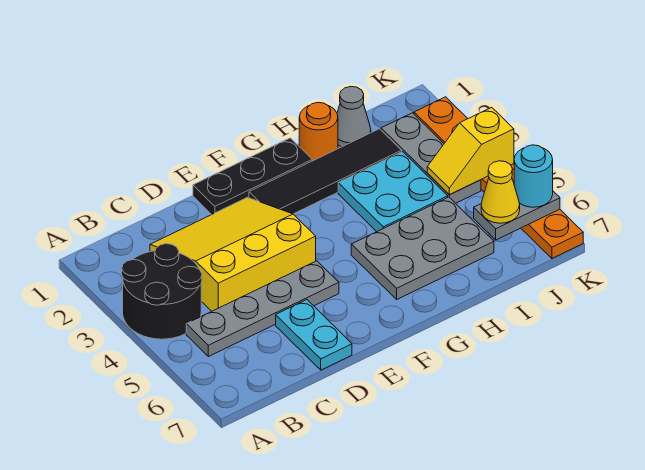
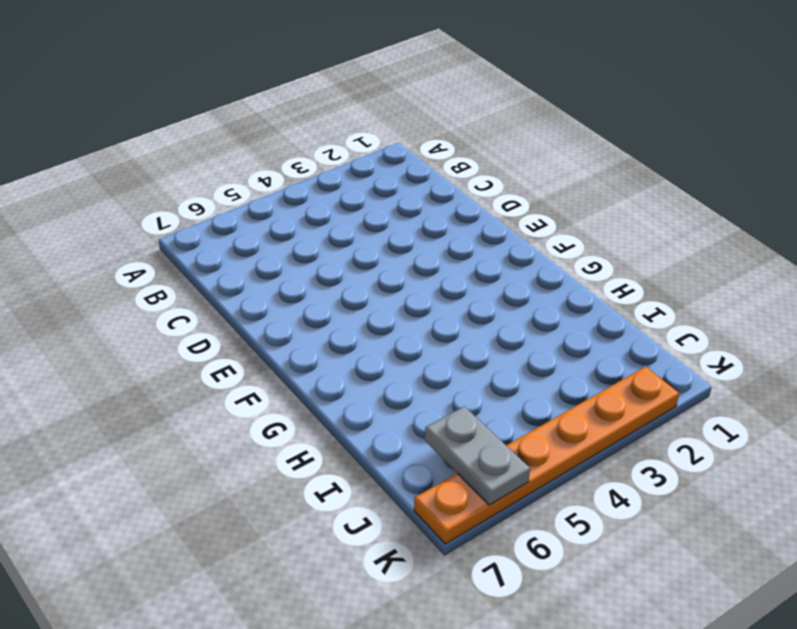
none -> black 2x2 round brick [122,244,202,339]
none -> grey 1x4 plate [186,261,339,357]
none -> yellow 3x3 slope [150,197,316,311]

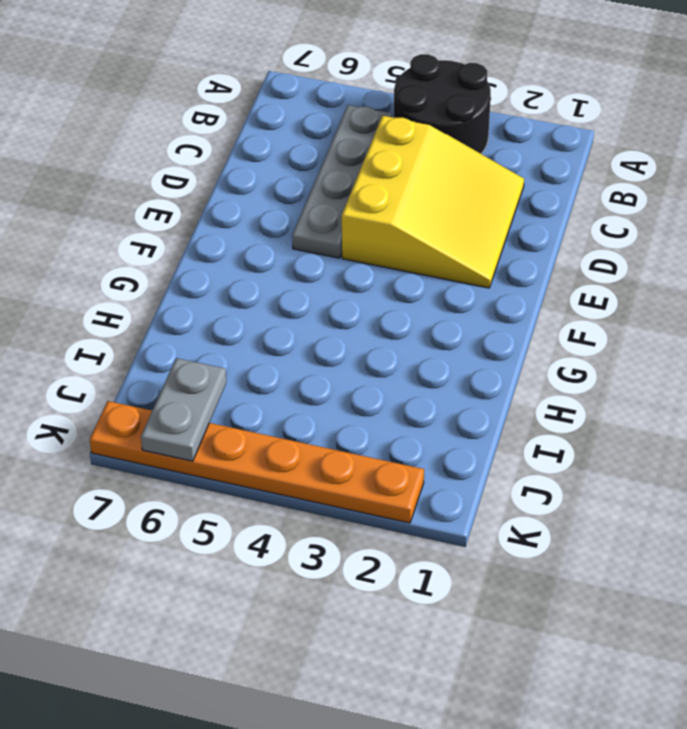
none -> cyan 1x2 plate [276,300,352,370]
none -> black 1x3 plate [193,138,312,215]
none -> black 1x4 tile [249,129,402,214]

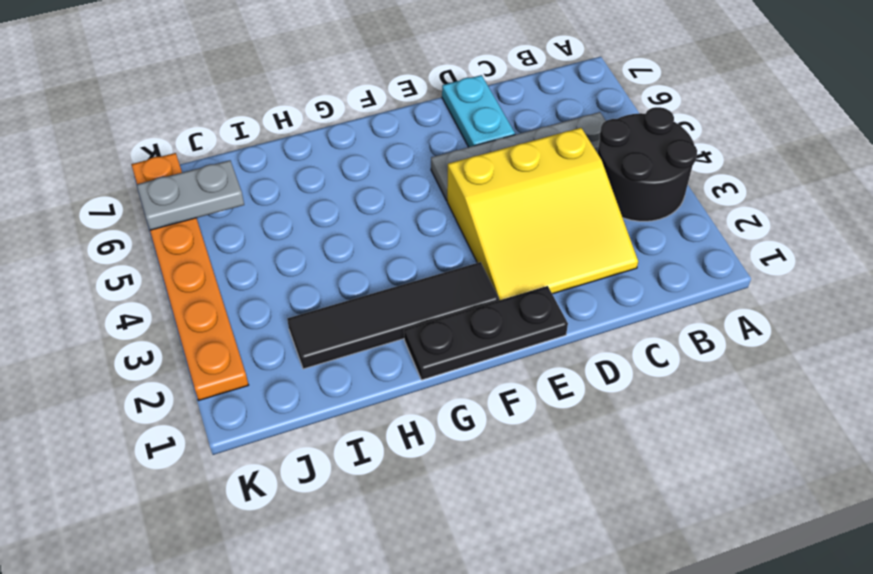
none -> grey 2x3 plate [351,197,494,299]
none -> orange 1x1 round brick [299,102,338,161]
none -> cyan 2x2 plate [338,152,448,232]

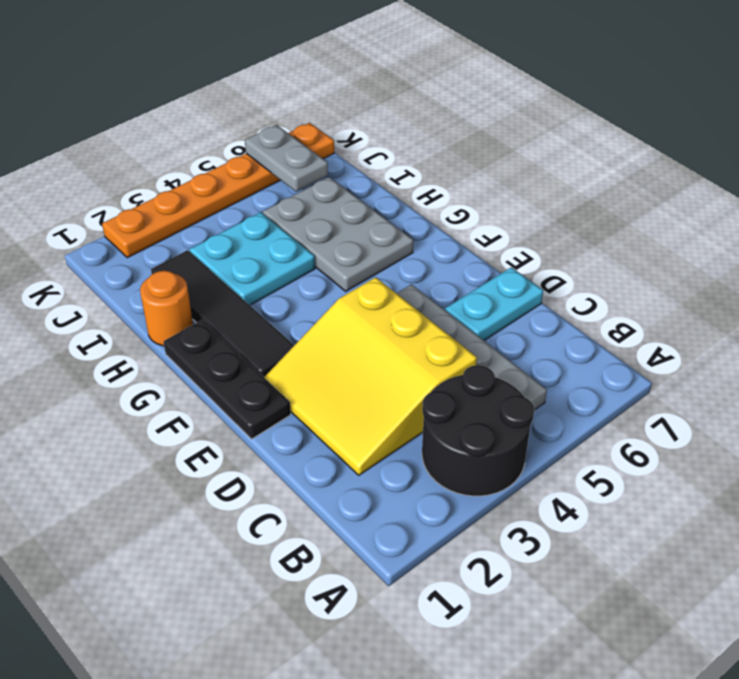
none -> grey 1x1 cone [337,86,371,147]
none -> grey 1x3 plate [381,113,481,203]
none -> yellow 1x2 slope [427,107,514,195]

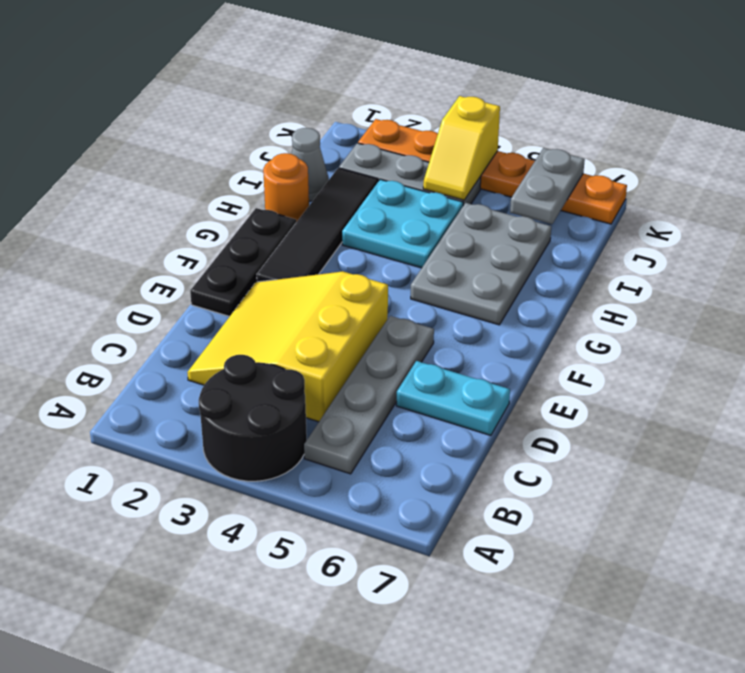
none -> yellow 1x1 cone [481,161,520,223]
none -> cyan 1x1 round brick [514,145,553,207]

